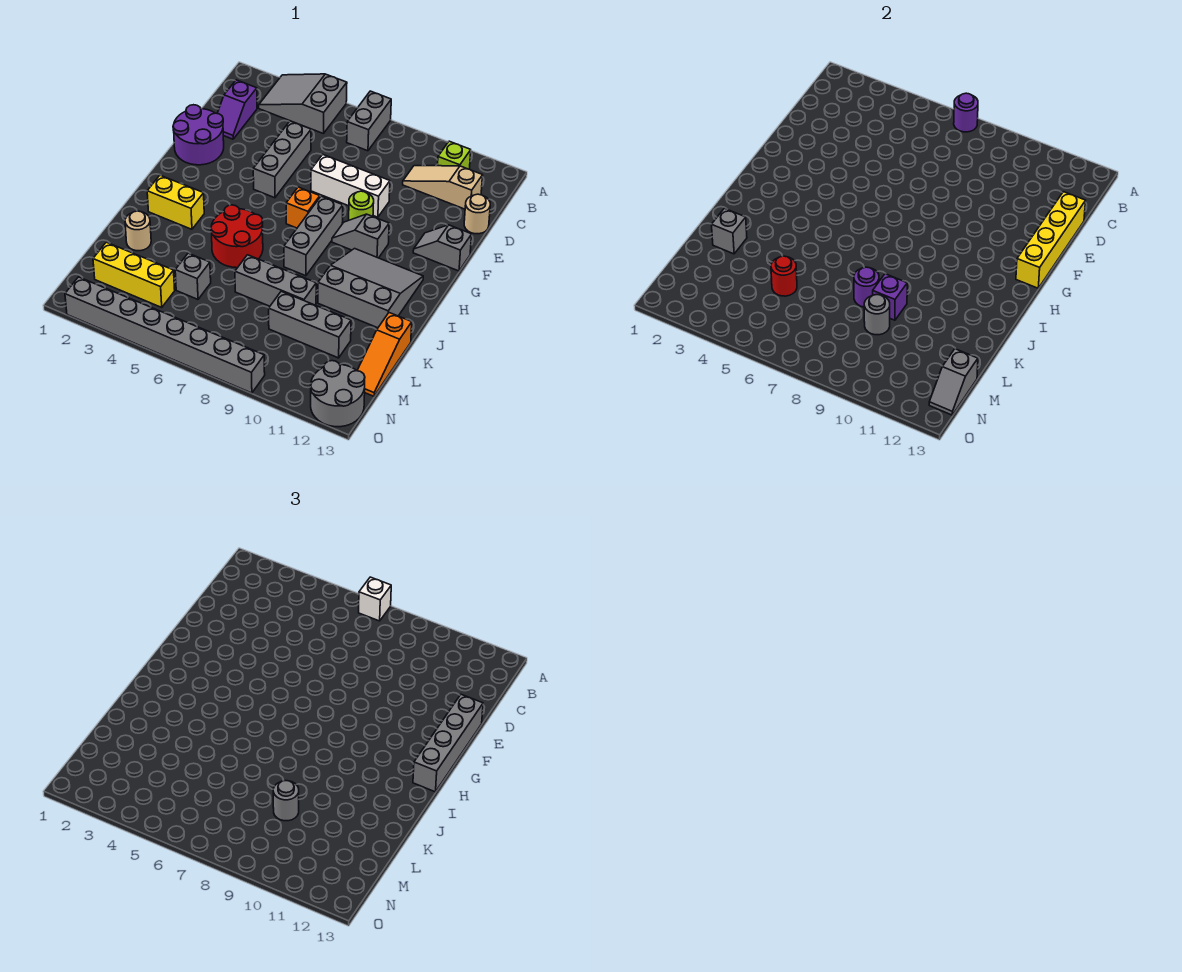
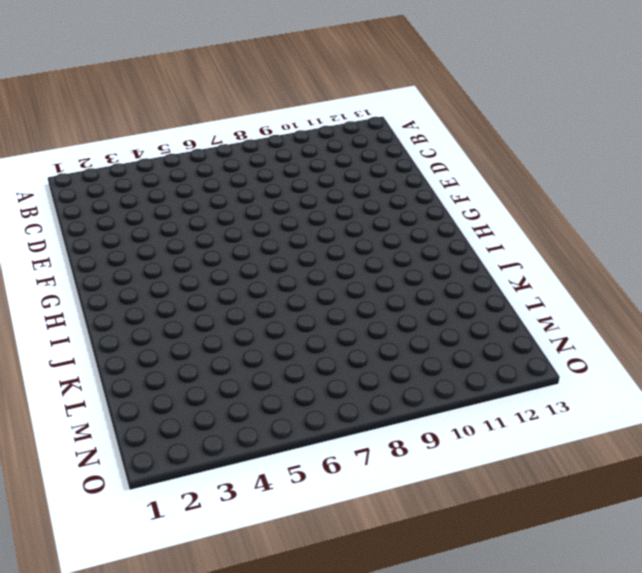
none -> grey 2x3 slope [259,74,347,134]
none -> grey 1x2 brick [347,91,391,151]
none -> lime 1x1 brick [438,141,471,169]
none -> purple 1x2 slope [217,80,257,139]

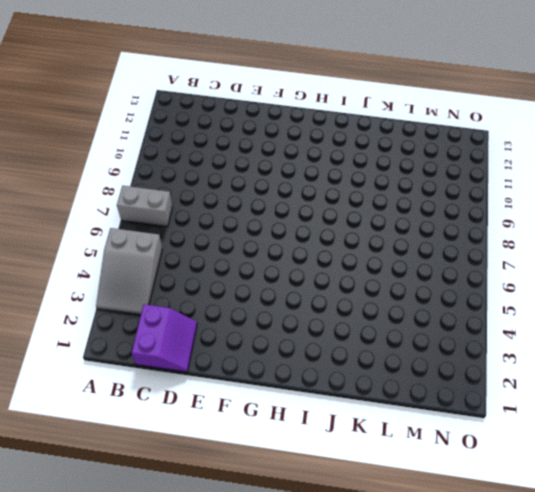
purple 2x2 slope [132,304,197,372] -> purple 1x2 slope [217,80,257,139]
none -> lime 1x1 brick [438,141,471,169]
none -> tan 1x3 slope [403,166,483,209]
none -> grey 1x3 brick [253,121,311,198]
none -> tan 1x1 round brick [464,194,490,234]

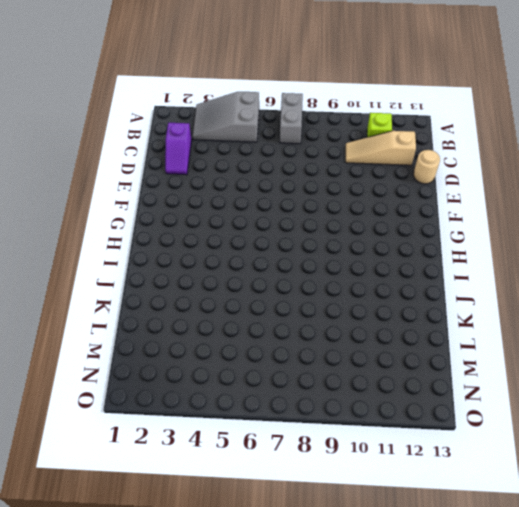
none -> grey 1x3 brick [253,121,311,198]
none -> purple 2x2 round brick [173,105,224,165]
none -> white 1x3 brick [311,155,390,217]
none -> lime 1x1 round brick [349,191,374,220]

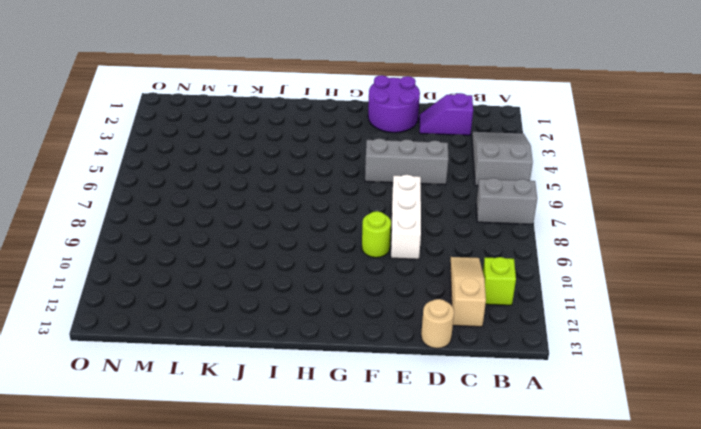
none -> grey 1x2 slope [413,225,472,271]
none -> orange 1x1 brick [286,187,320,228]
none -> grey 1x3 brick [284,196,343,276]
none -> grey 1x2 slope [332,214,389,258]

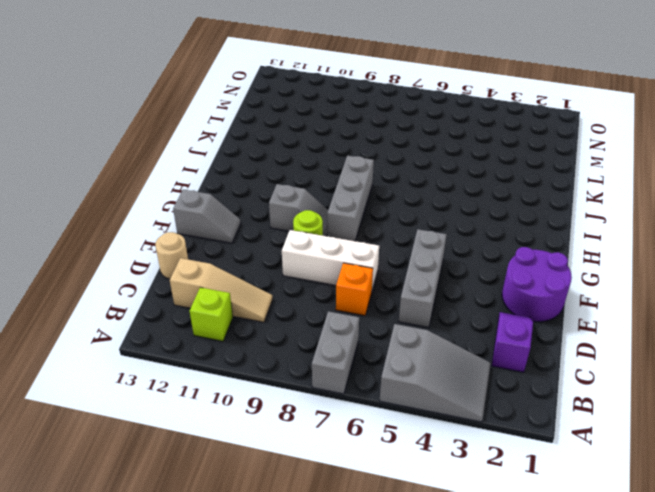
orange 1x1 brick [336,263,373,316] -> orange 1x1 brick moved to [286,187,320,228]
none -> grey 3x3 slope [318,249,423,328]
none -> yellow 1x2 brick [147,175,204,229]
none -> red 2x2 round brick [211,205,263,268]
none -> tan 1x1 round brick [125,211,151,251]

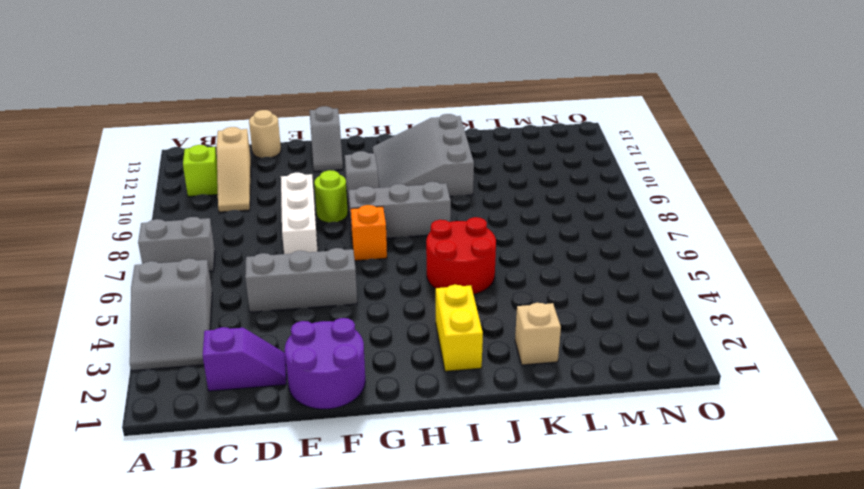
tan 1x1 brick [515,303,561,365] -> tan 1x1 round brick [125,211,151,251]
none -> grey 1x3 brick [235,255,316,306]
none -> orange 1x3 slope [357,313,412,396]
none -> grey 1x1 brick [175,253,211,299]
none -> grey 1x3 brick [269,291,351,358]

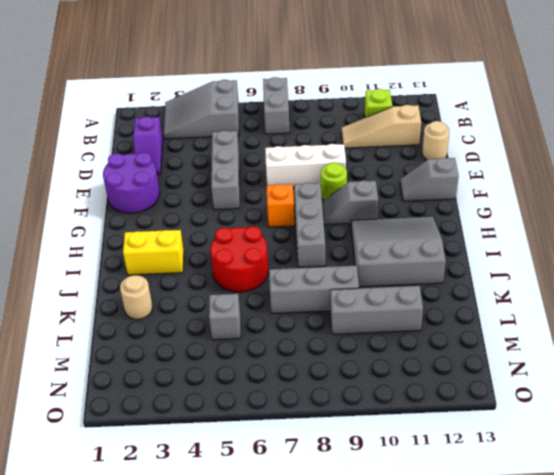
none -> orange 1x3 slope [357,313,412,396]
none -> yellow 1x3 brick [93,242,175,307]
none -> grey 2x2 round brick [311,361,365,427]
none -> grey 1x8 brick [65,277,265,393]

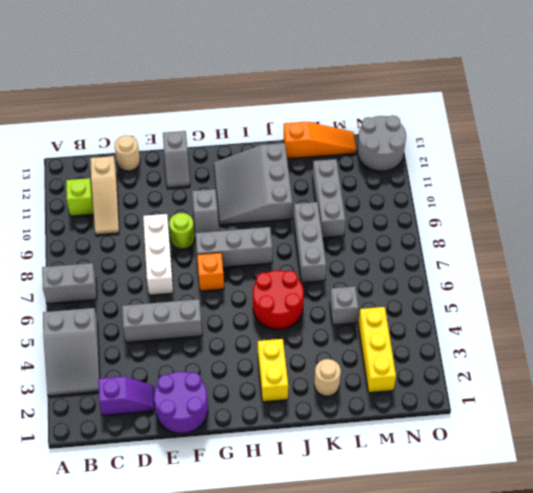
none -> grey 1x8 brick [65,277,265,393]
none -> purple 1x1 round brick [954,93,978,132]
none -> yellow 1x4 brick [1016,192,1086,288]
none -> grey 1x1 brick [711,208,747,254]

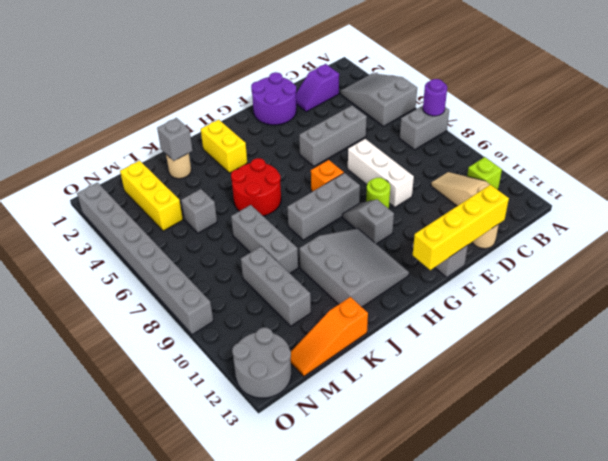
none -> purple 1x1 round brick [854,267,879,307]
none -> purple 1x1 brick [873,274,907,320]
none -> red 1x1 round brick [771,256,797,296]
none -> grey 1x1 round brick [864,295,890,335]

